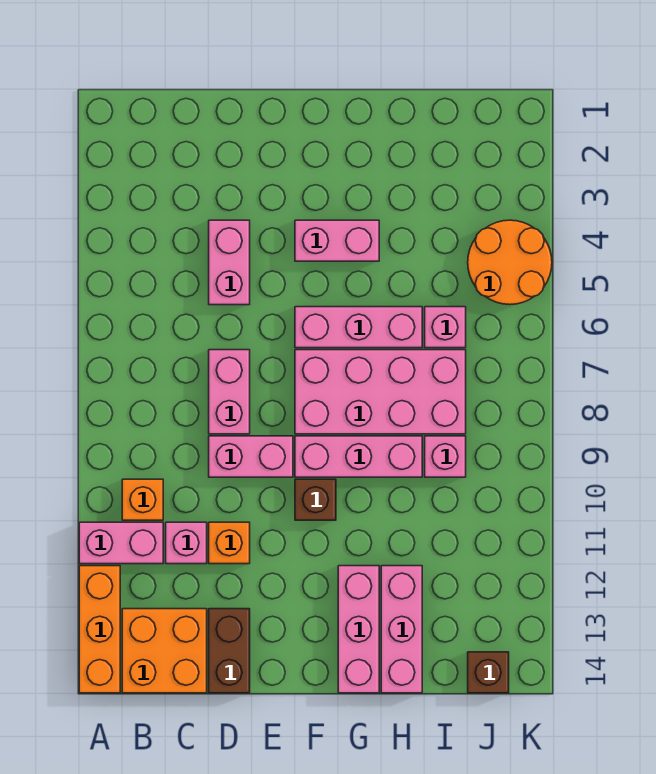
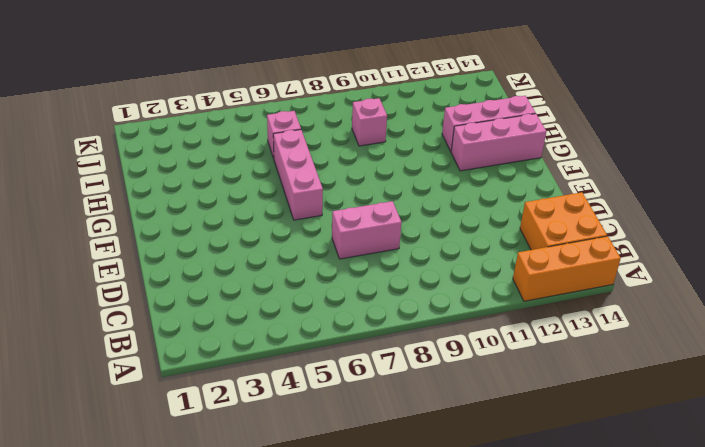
none -> pink 1x2 brick [79,522,163,564]
none -> orange 1x1 brick [122,479,163,520]
none -> pink 1x1 brick [166,522,207,564]

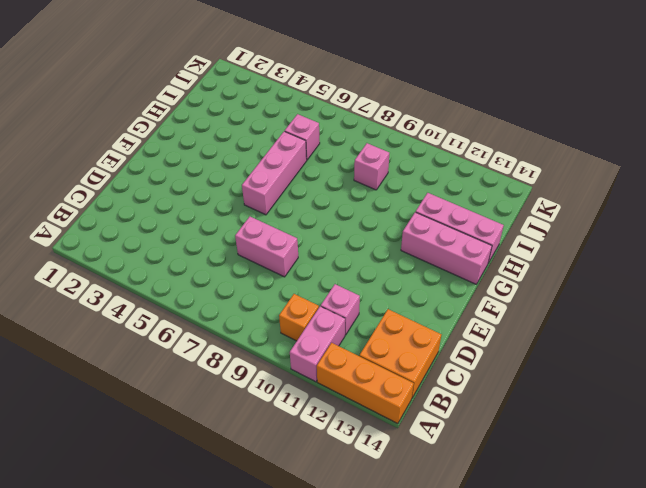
none -> pink 1x2 brick [209,220,250,305]
none -> pink 1x2 brick [209,436,293,477]
none -> orange 1x1 brick [209,522,250,564]

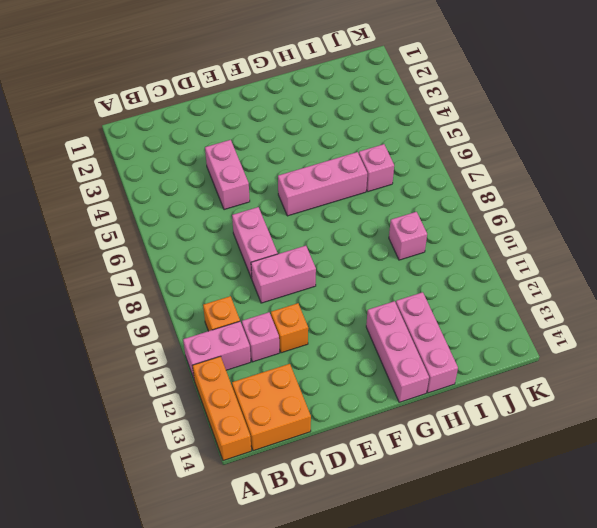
none -> brown 1x2 brick [209,609,250,693]
none -> pink 1x2 brick [295,220,379,261]
none -> pink 2x4 brick [295,350,466,434]

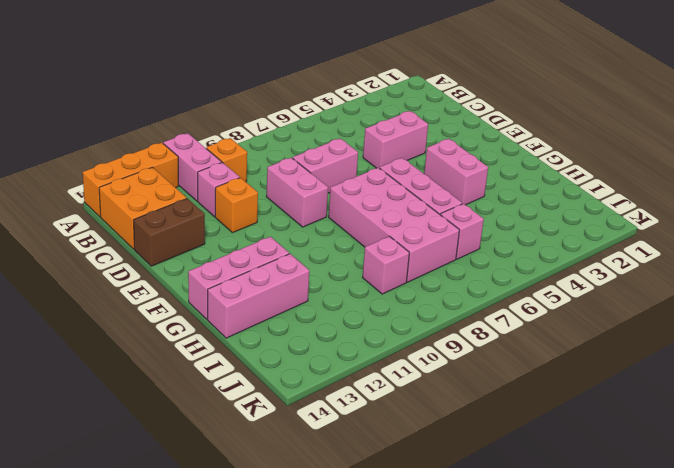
none -> pink 1x3 brick [295,436,422,477]
none -> brown 1x1 brick [295,479,336,520]
none -> orange 2x2 round brick [468,220,552,305]

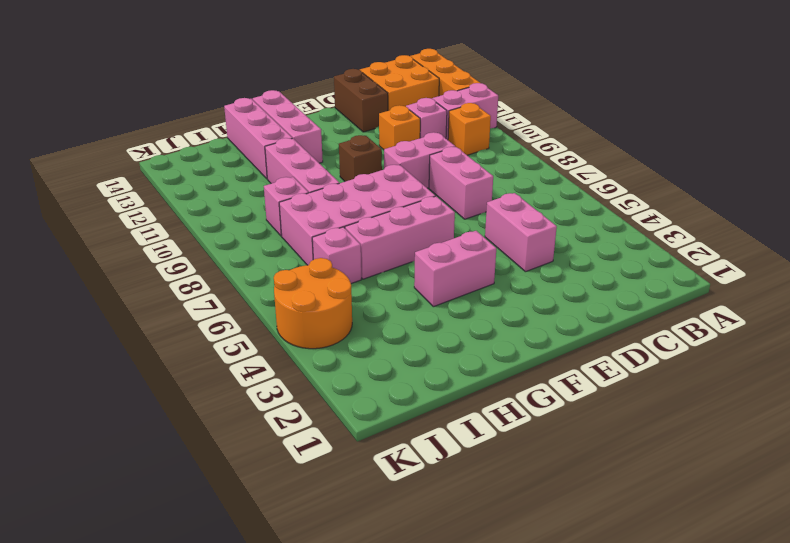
pink 1x3 brick [265,138,339,193] -> pink 1x3 brick turned to [295,436,422,477]
none -> brown 1x1 brick [468,652,509,693]

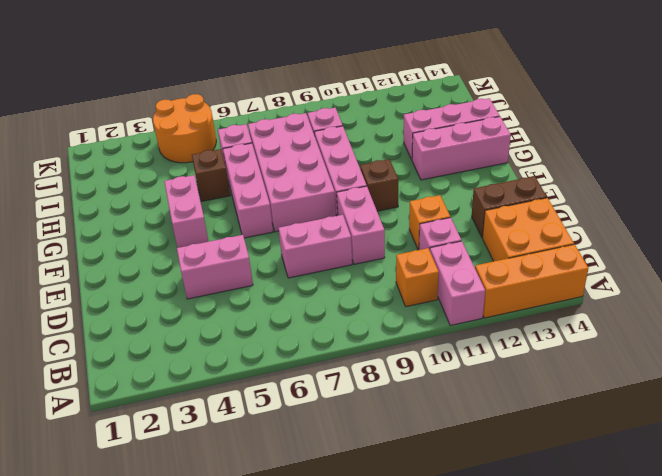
brown 1x1 brick [192,149,230,201] -> brown 1x1 brick moved to [468,652,509,693]

